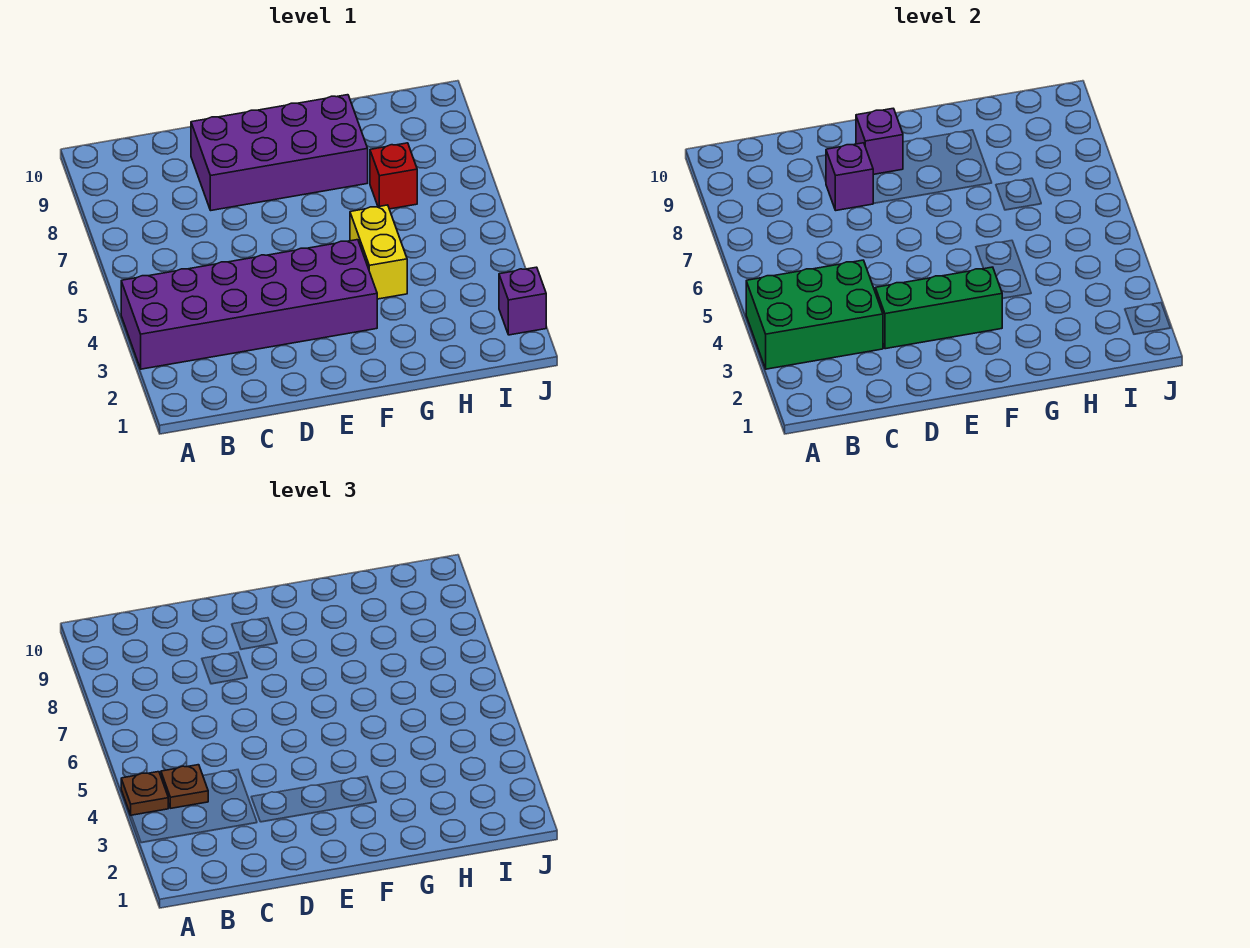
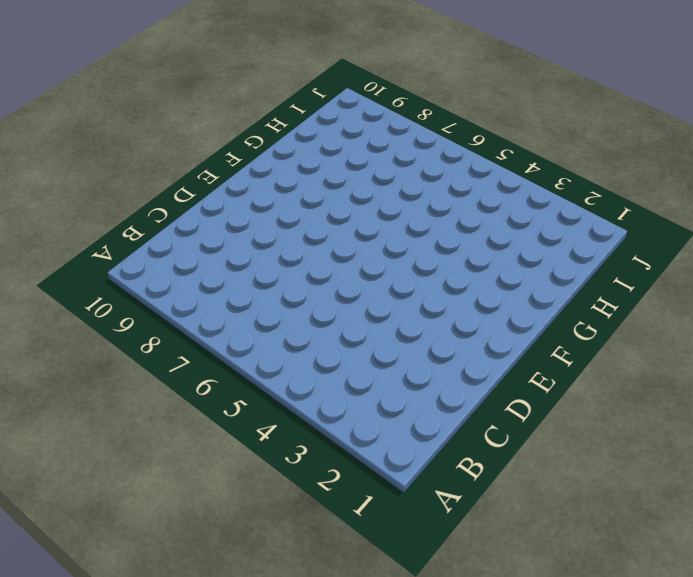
none -> purple 2x6 brick [121,240,377,369]
none -> purple 2x4 brick [191,95,368,210]

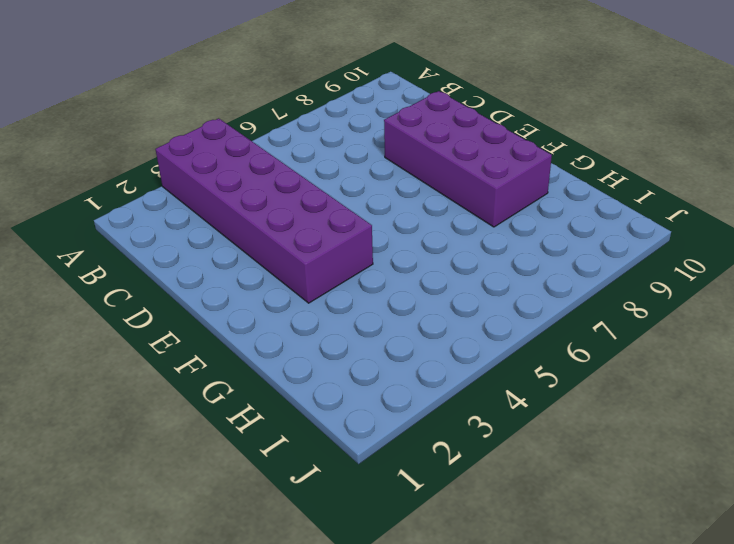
none -> yellow 1x2 brick [350,205,407,299]
none -> red 1x1 brick [370,143,417,209]

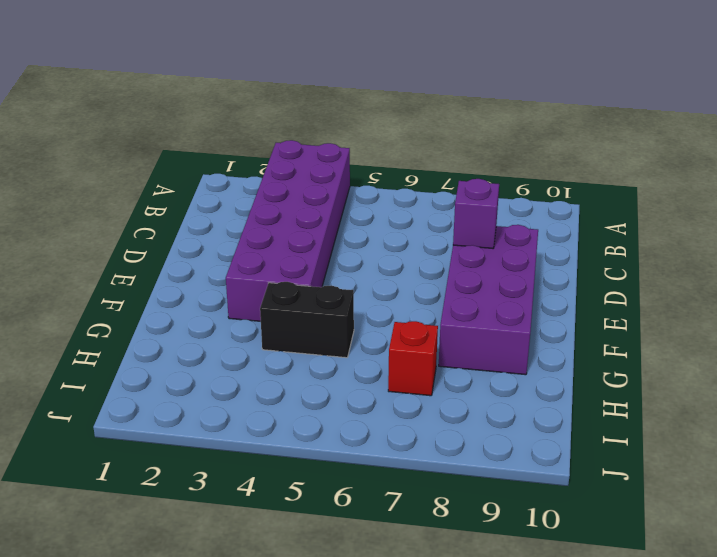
black 1x2 brick [260,282,354,358] -> yellow 1x2 brick [350,205,407,299]
none -> purple 1x1 brick [499,267,546,335]
none -> green 2x3 brick [746,260,883,369]

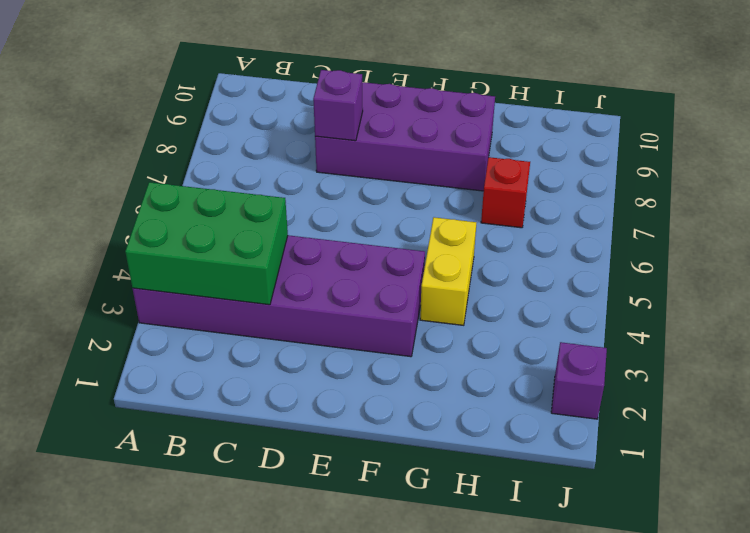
none -> green 1x3 brick [875,267,1003,349]
none -> purple 1x1 brick [856,108,903,174]

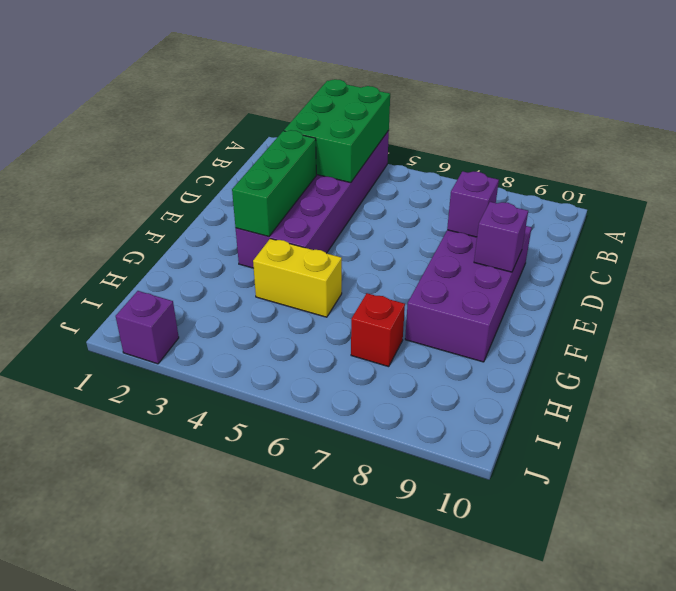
none -> brown 1x1 plate [121,772,168,815]
none -> brown 1x1 plate [161,765,208,808]

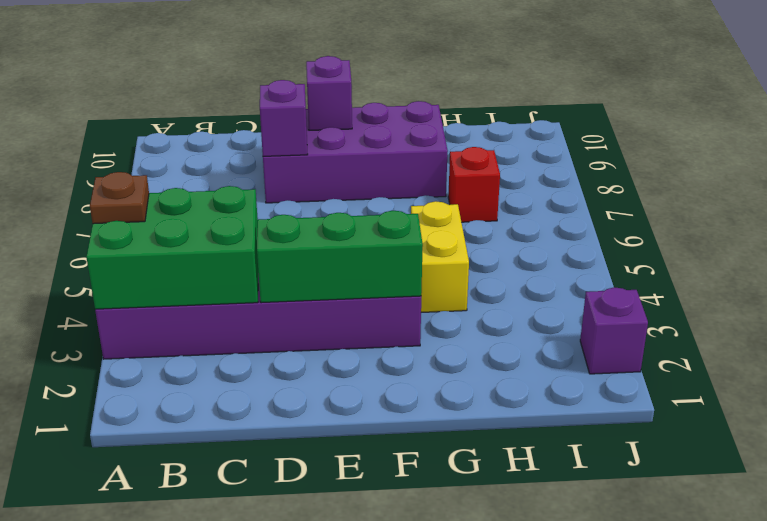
none -> brown 1x1 plate [161,765,208,808]

